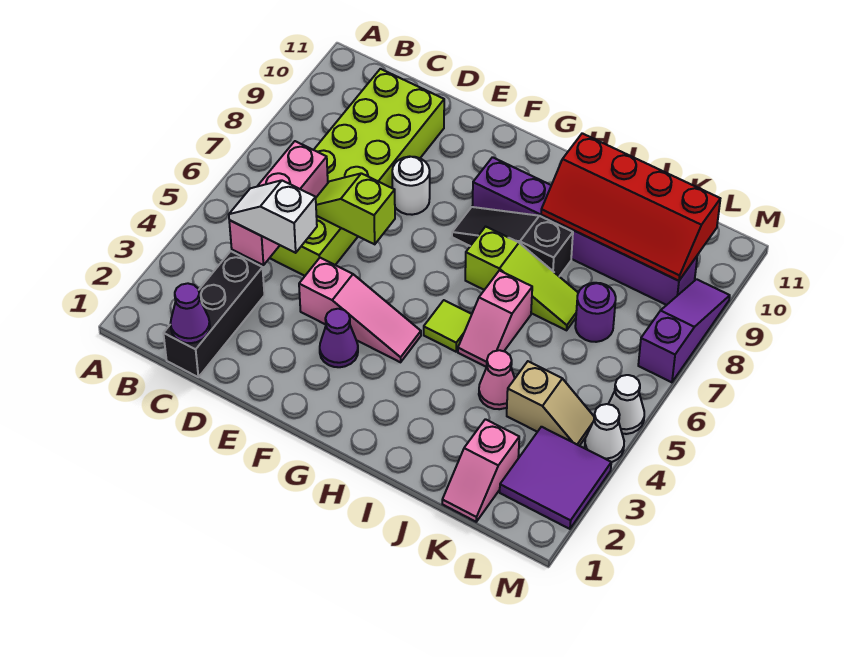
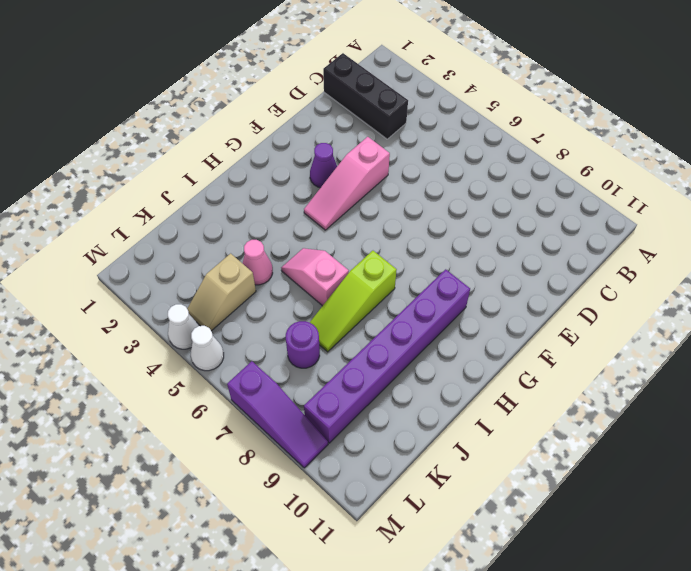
none -> lime 2x6 brick [270,69,444,276]
none -> white 1x1 round brick [392,156,430,215]
none -> black 1x3 slope [452,207,573,276]

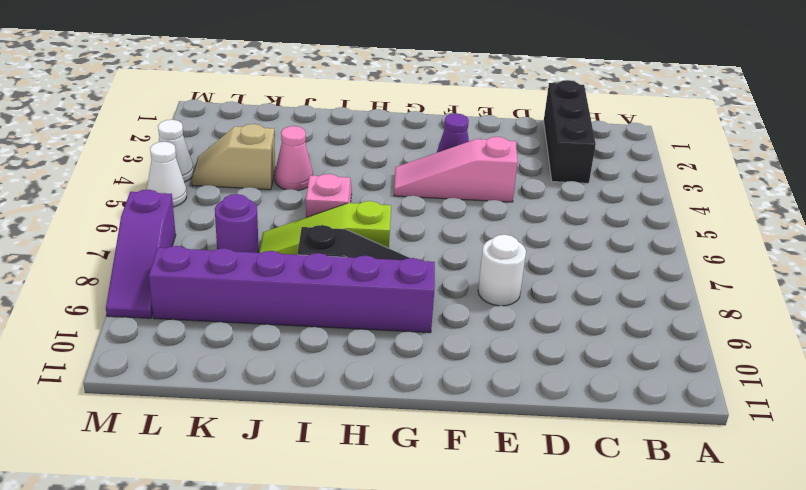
none -> lime 2x6 brick [270,69,444,276]
none -> lime 1x1 tile [424,300,472,352]
none -> pink 1x2 slope [442,419,519,522]

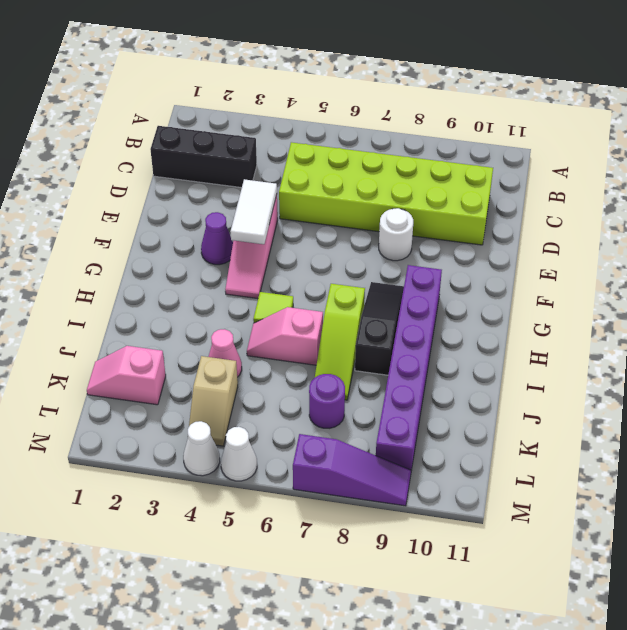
white 1x2 tile [230,179,277,244] -> none
none -> purple 2x2 tile [500,427,611,529]
none -> purple 1x1 cone [170,283,210,343]
none -> pink 1x3 brick [229,141,328,265]

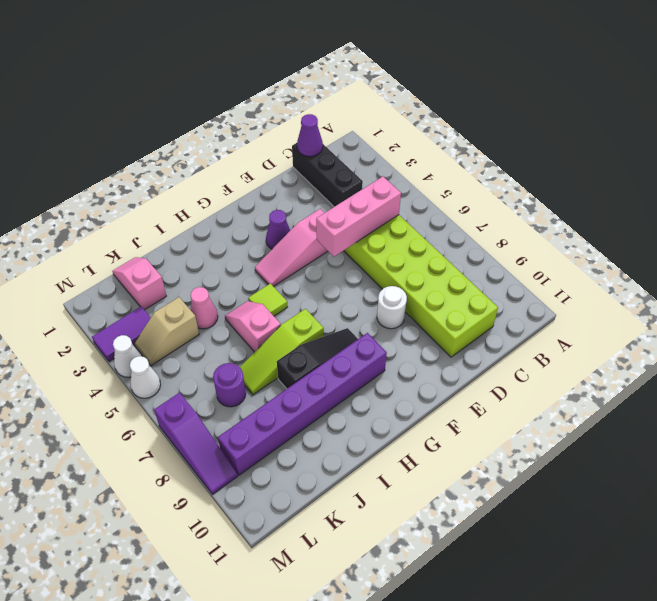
pink 1x3 brick [316,177,401,257] -> pink 1x3 brick turned to [229,141,328,265]
purple 1x2 tile [92,307,151,362] -> purple 2x2 tile [500,427,611,529]
none -> lime 1x2 slope [316,173,395,244]
none -> red 2x4 slope [541,133,720,281]
none -> white 1x2 slope [229,180,317,253]

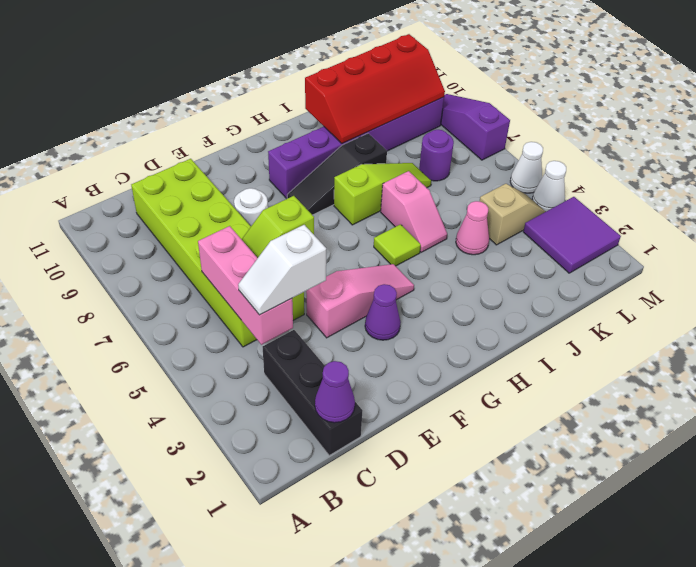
none -> pink 1x2 slope [442,419,519,522]

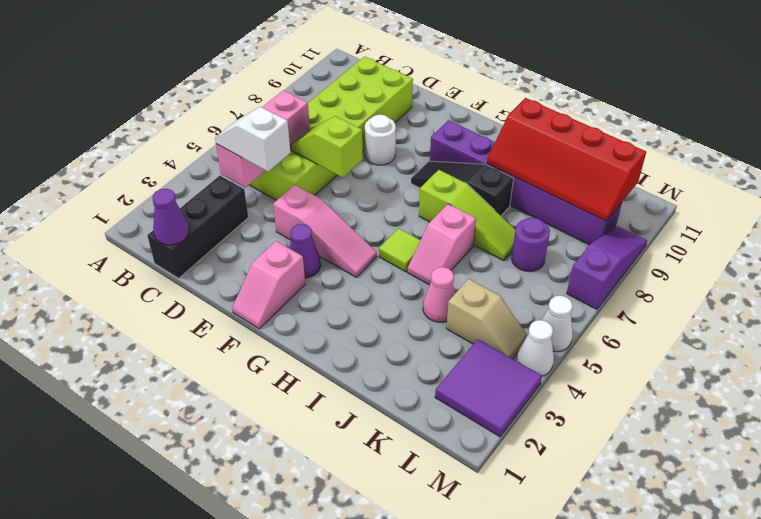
pink 1x2 slope [232,241,305,329] -> pink 1x2 slope moved to [442,419,519,522]

